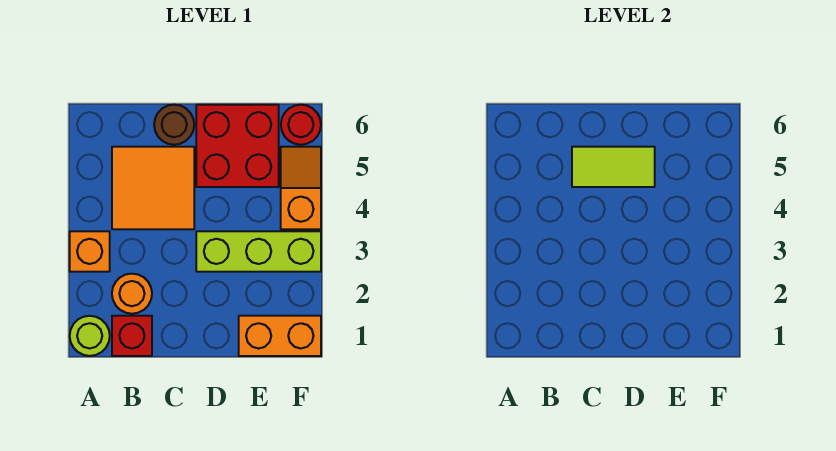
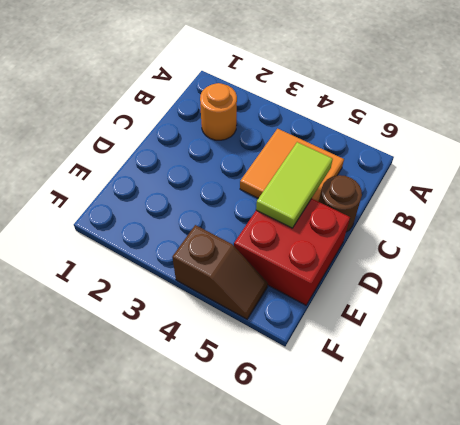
brown 1x2 slope [172,225,268,319] -> orange 1x2 slope [281,147,321,229]
none -> lime 1x1 round brick [70,316,110,356]
none -> orange 1x1 brick [70,231,110,272]
none -> red 1x1 brick [112,316,152,356]

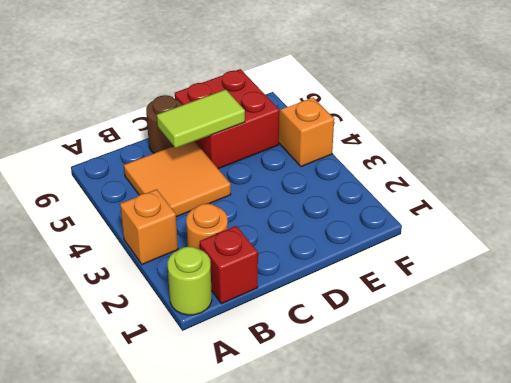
none -> lime 1x3 brick [196,231,321,272]
none -> orange 1x2 brick [239,316,321,356]
none -> red 1x1 round brick [281,105,321,145]

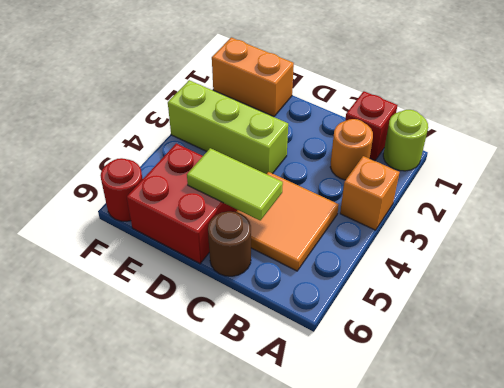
none -> orange 1x2 slope [281,147,321,229]

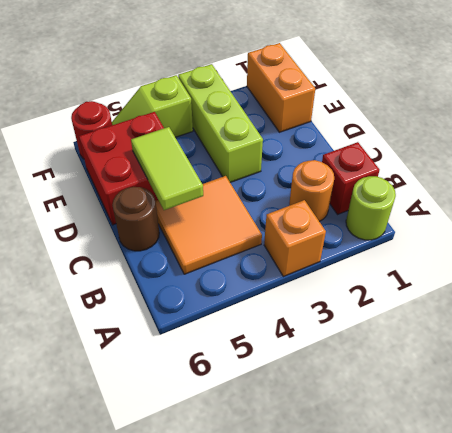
lime 1x2 slope [112,75,193,137] -> orange 1x2 slope [281,147,321,229]

